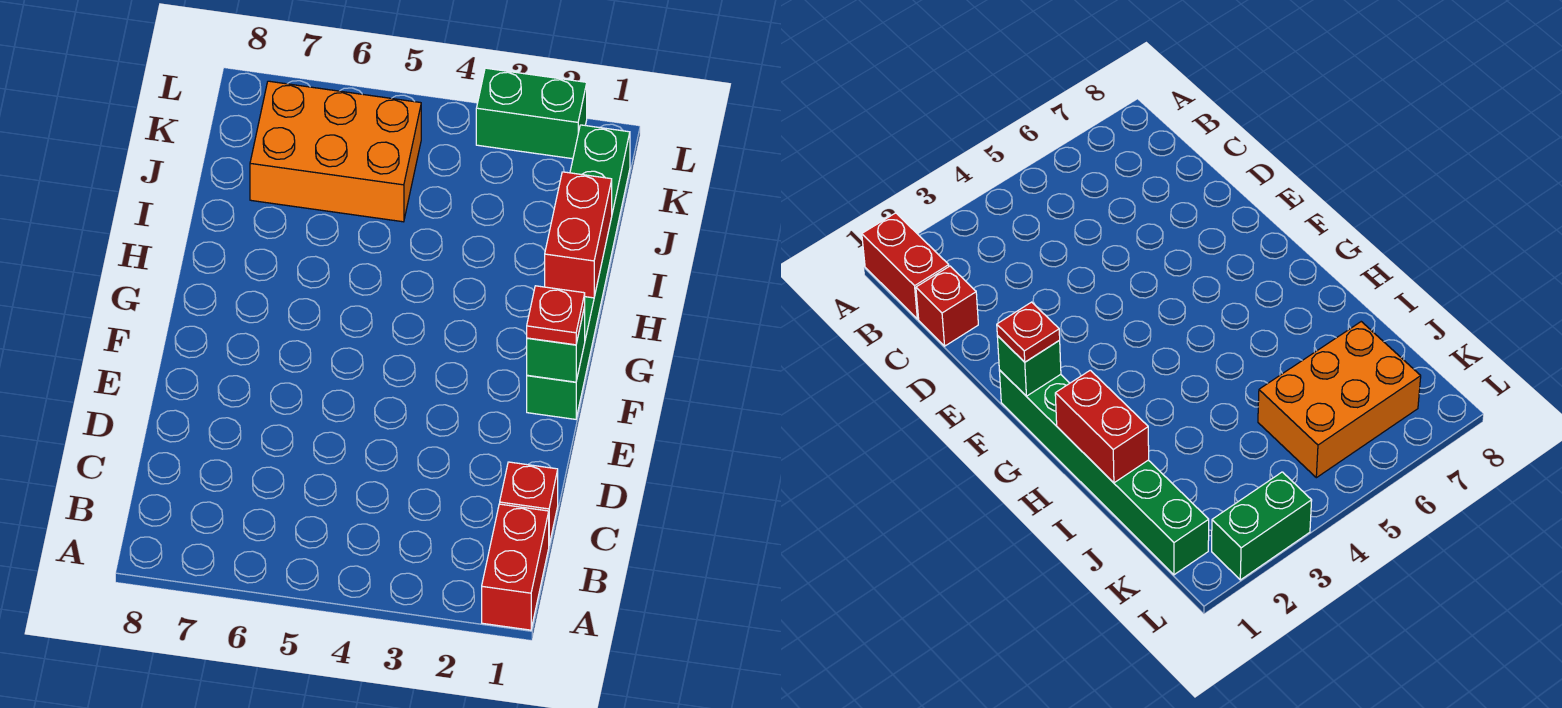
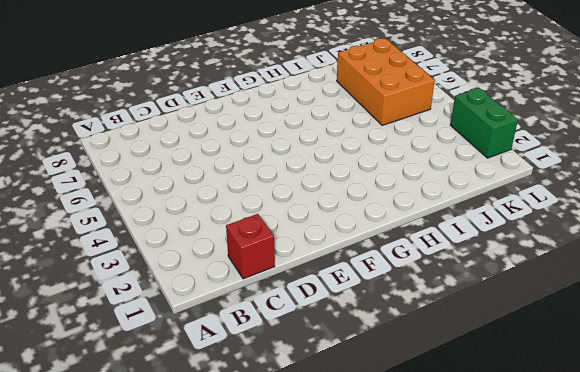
none -> red 1x2 brick [482,504,549,630]
none -> green 1x6 brick [527,125,630,419]

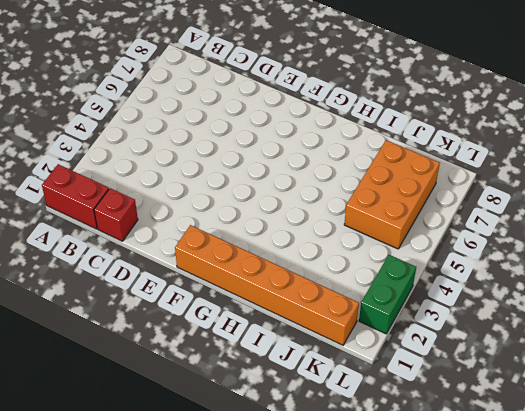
orange 1x6 brick [175,225,359,345] -> green 1x6 brick [527,125,630,419]
none -> green 1x1 brick [527,307,585,382]
none -> red 1x2 brick [545,172,612,298]

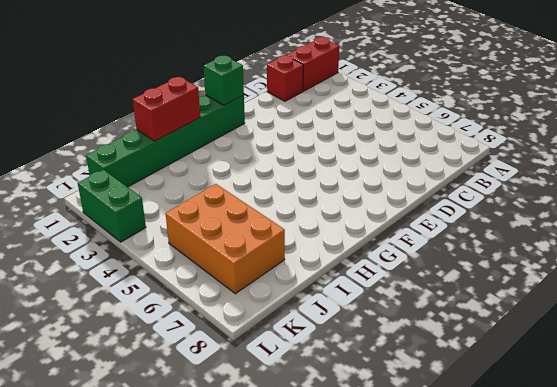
none -> red 1x1 plate [527,286,585,345]

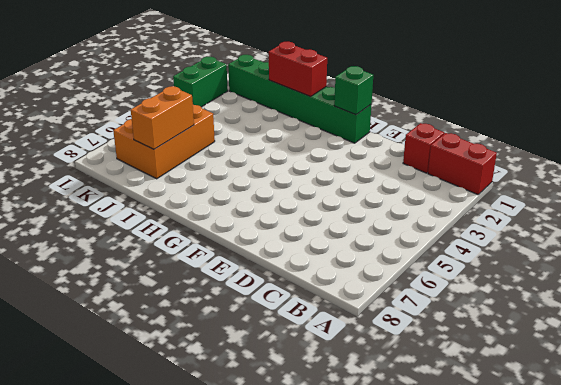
orange 1x2 brick [131,86,194,149] -> none
none -> red 1x1 plate [527,286,585,345]

